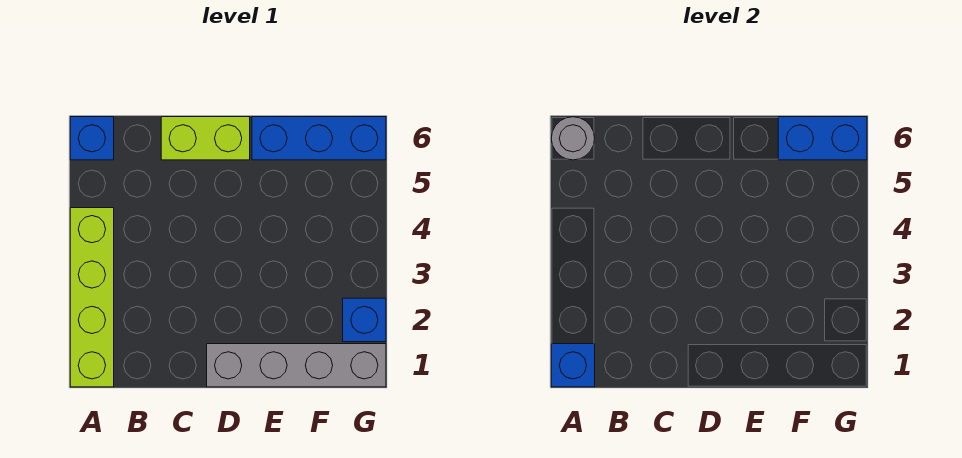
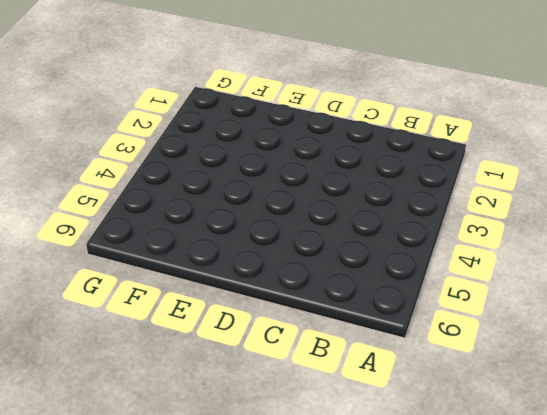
none -> lime 1x4 brick [70,208,114,387]
none -> blue 1x1 brick [70,117,114,160]

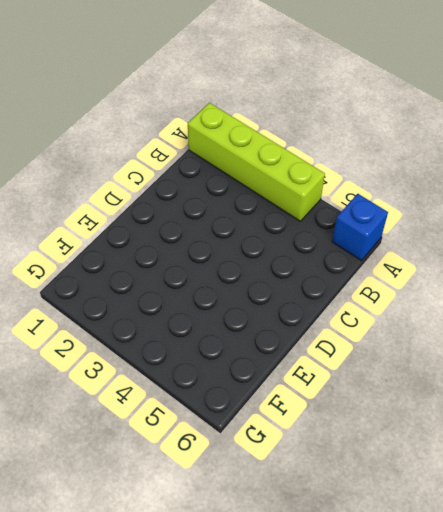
none -> lime 1x2 brick [161,117,250,160]
none -> grey 1x4 brick [207,344,386,387]

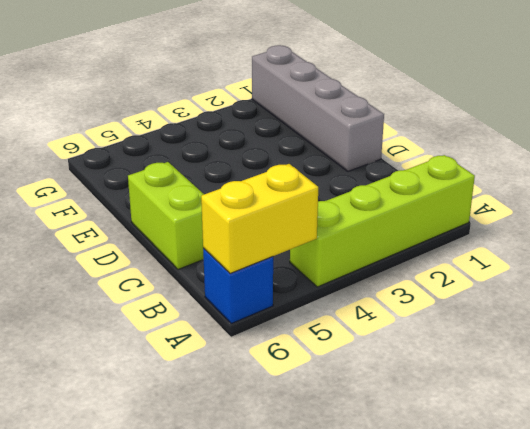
yellow 1x2 brick [201,164,318,273] -> grey 1x1 round brick [551,117,595,160]
none -> blue 1x3 brick [252,117,386,160]
none -> blue 1x1 brick [343,298,386,342]

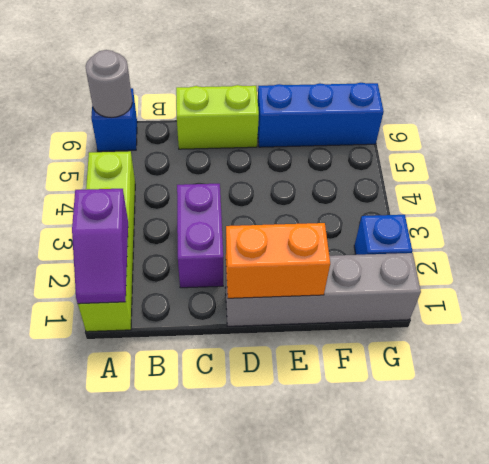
purple 1x2 slope [72,189,128,304] -> blue 1x1 brick [551,344,595,387]
purple 1x2 brick [177,184,223,288] -> none
orange 1x2 brick [226,223,330,298] -> none
none -> blue 1x2 brick [778,117,867,160]

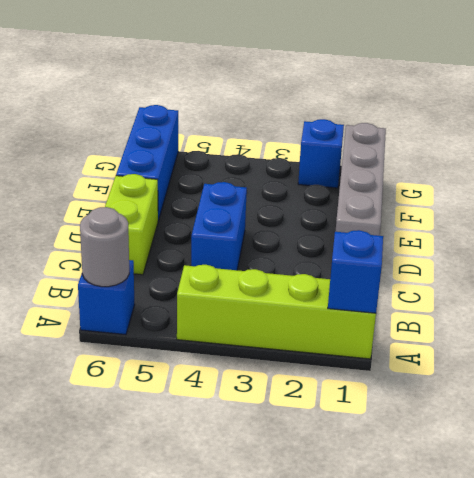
blue 1x2 brick [191,182,247,270] -> blue 1x2 brick moved to [778,117,867,160]

